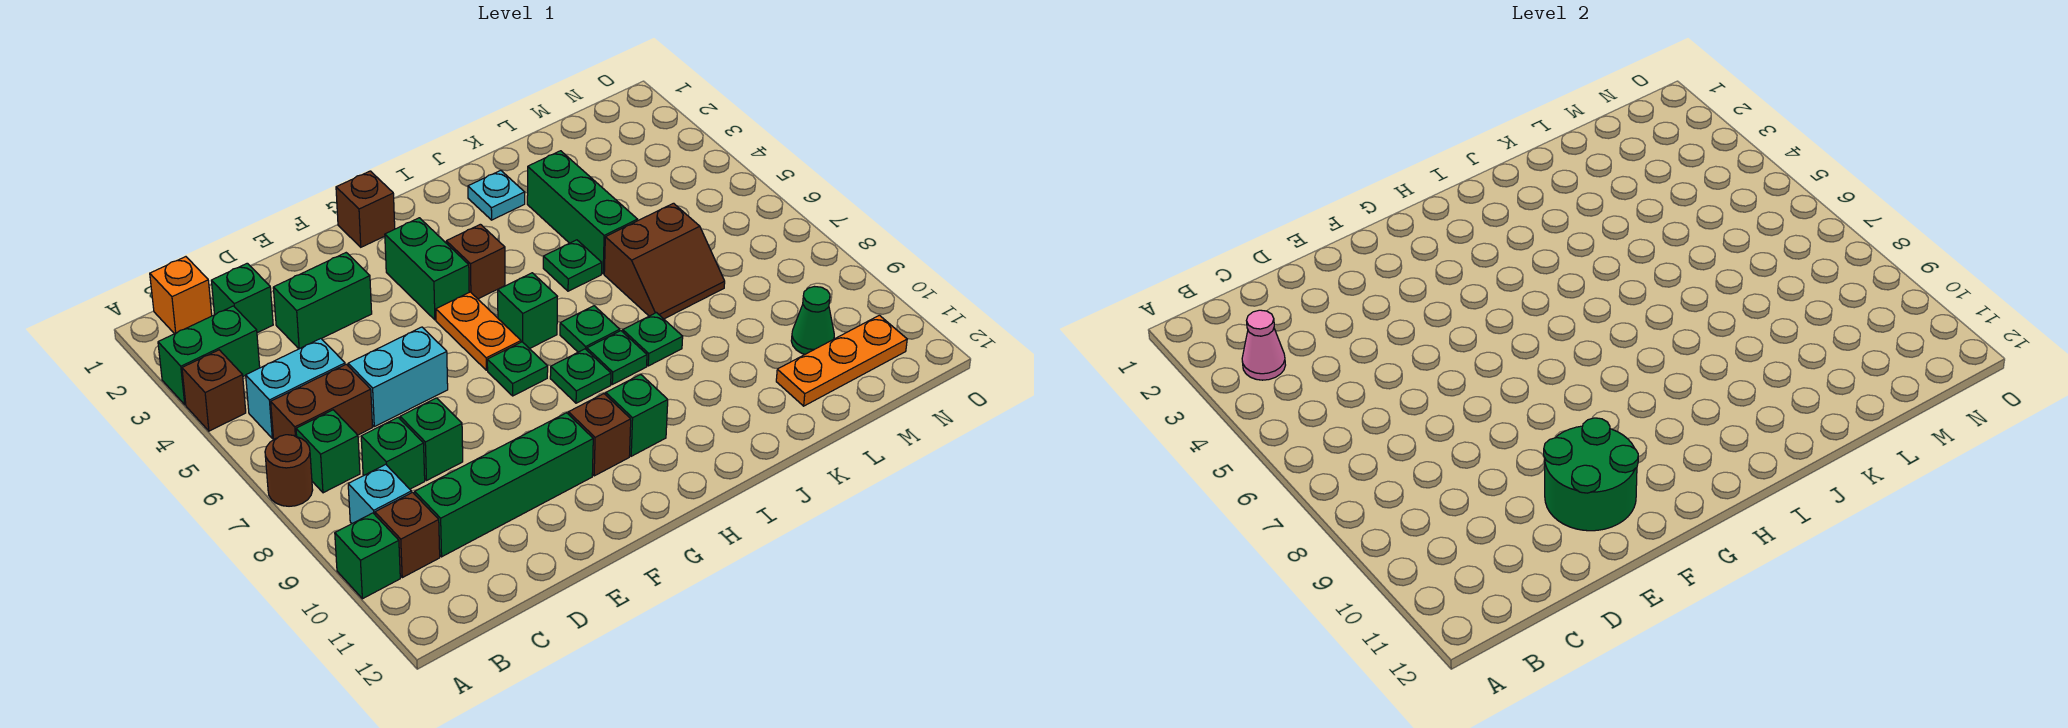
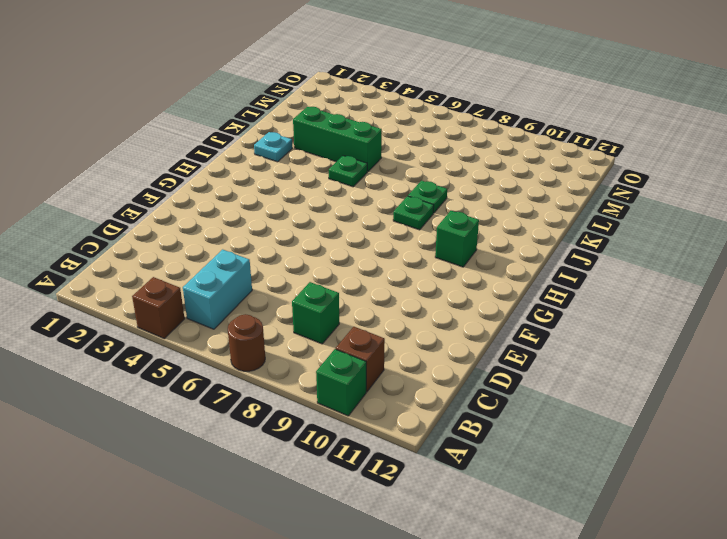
none -> green 1x2 brick [158,306,260,405]
none -> orange 1x1 brick [150,257,212,334]
none -> brown 1x2 brick [271,364,373,439]
none -> green 1x1 brick [296,410,360,493]

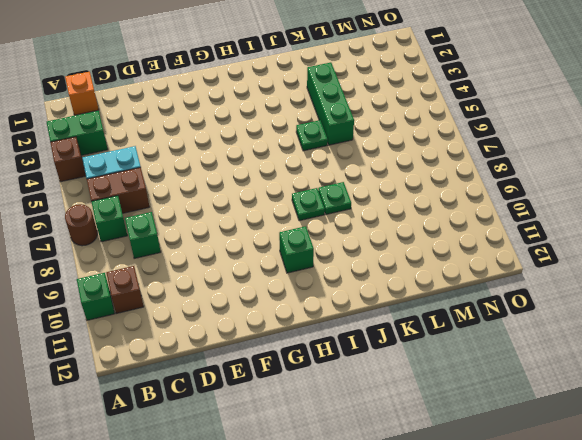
none -> cyan 1x1 brick [348,464,411,523]
none -> green 1x1 brick [211,263,273,333]
none -> green 1x4 brick [415,413,593,557]
none -> green 1x2 brick [273,253,372,349]

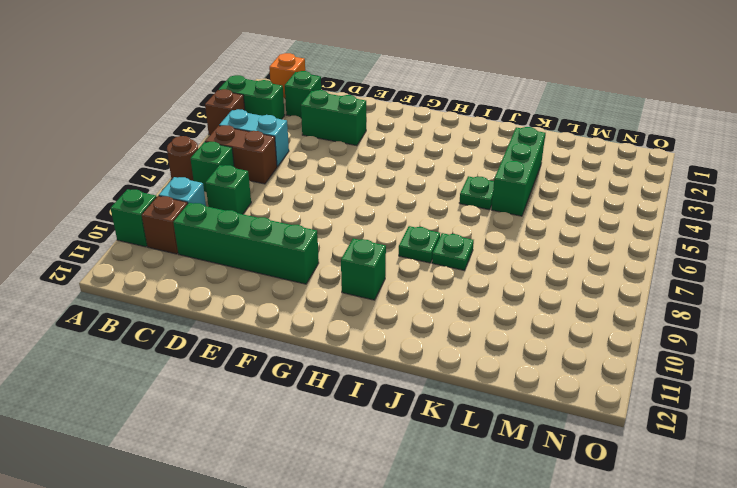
none -> cyan 1x2 brick [348,327,448,427]
none -> green 1x1 brick [400,398,463,480]
none -> brown 1x1 brick [336,171,395,247]
none -> green 1x2 brick [385,218,469,320]

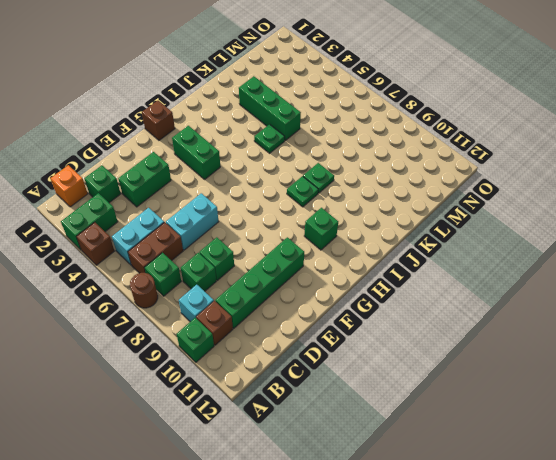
none -> orange 1x2 plate [436,292,521,370]
none -> green 1x1 plate [487,342,548,396]
none -> brown 1x1 brick [568,394,631,476]
none -> brown 1x1 brick [446,224,505,299]

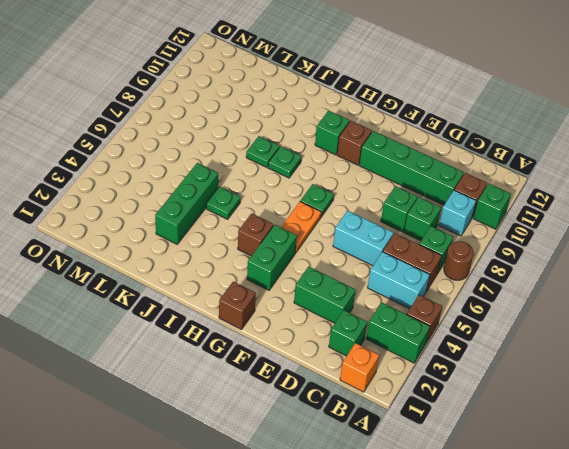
none -> green 1x1 brick [498,273,557,349]
none -> green 1x1 plate [550,349,611,403]
none -> green 1x1 plate [560,306,620,352]
none -> cyan 1x1 plate [468,170,525,220]

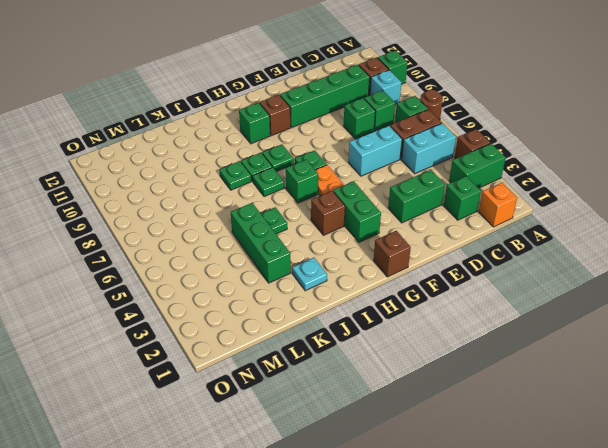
none -> brown 2x2 slope [604,203,725,319]
none -> orange 1x3 plate [776,315,907,406]
none -> green 1x1 cone [791,287,834,354]
none -> pink 1x1 cone [1242,310,1285,380]

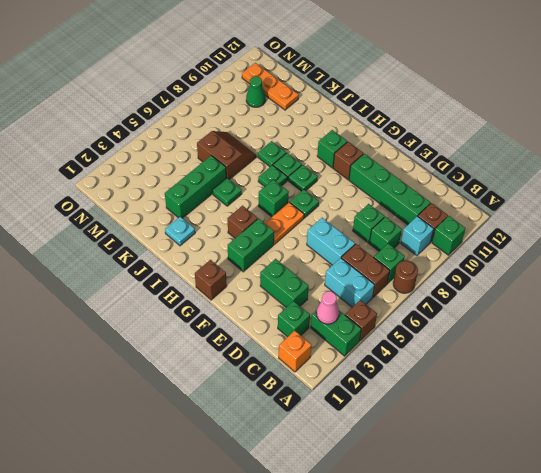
none -> green 2x2 round brick [1544,418,1638,531]

